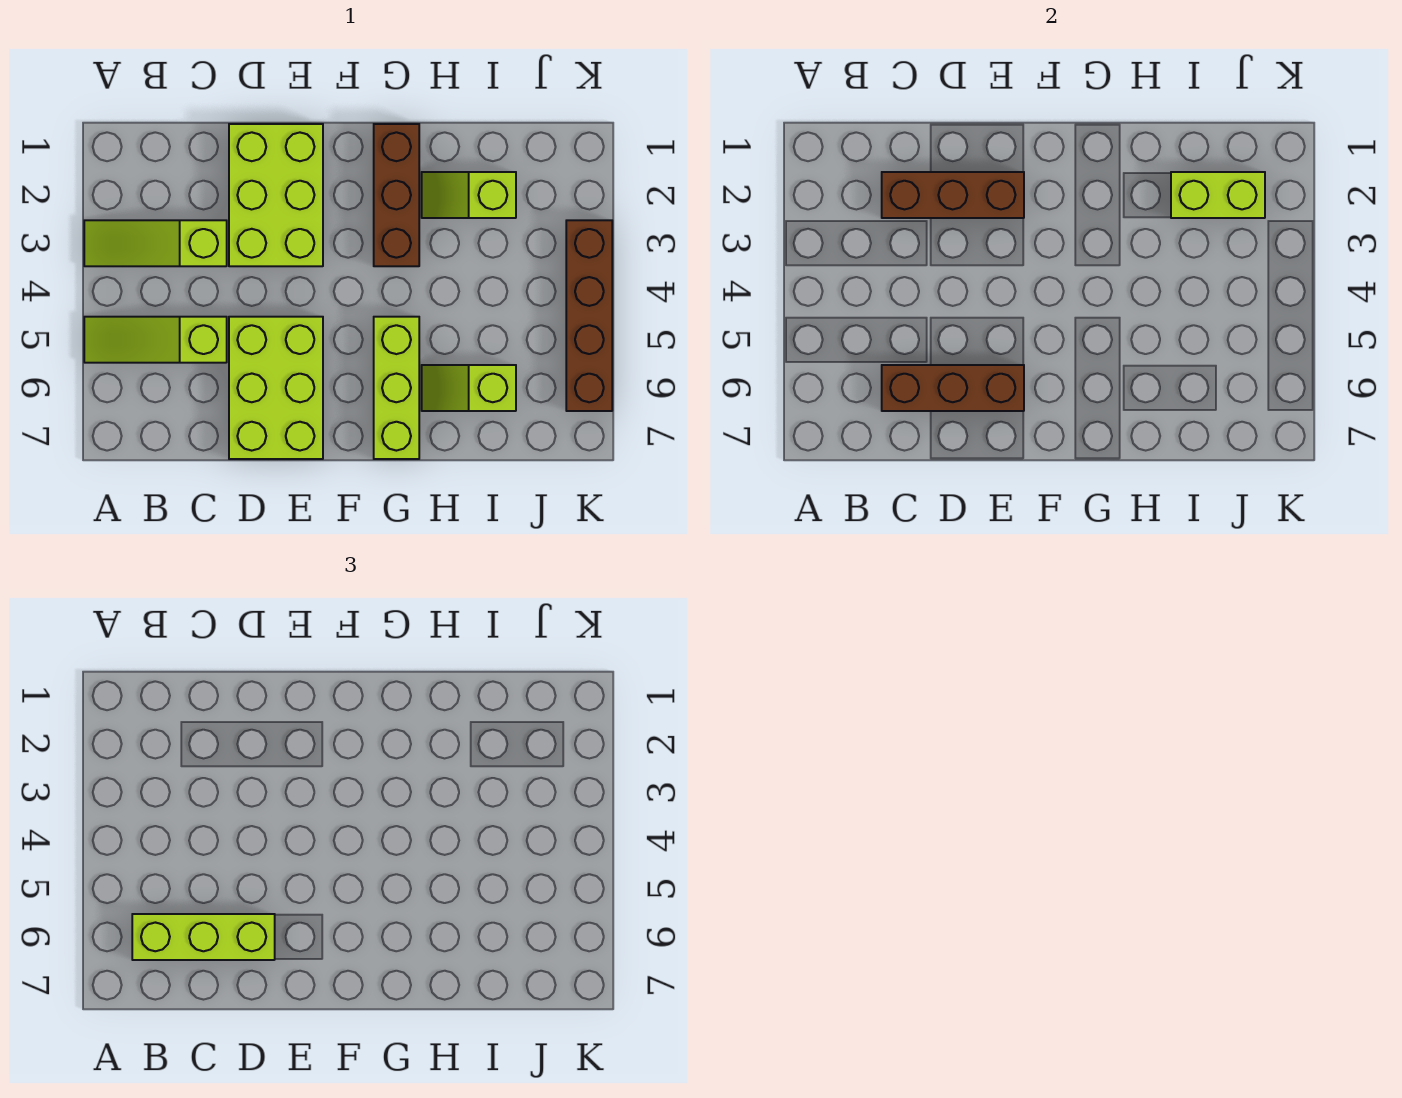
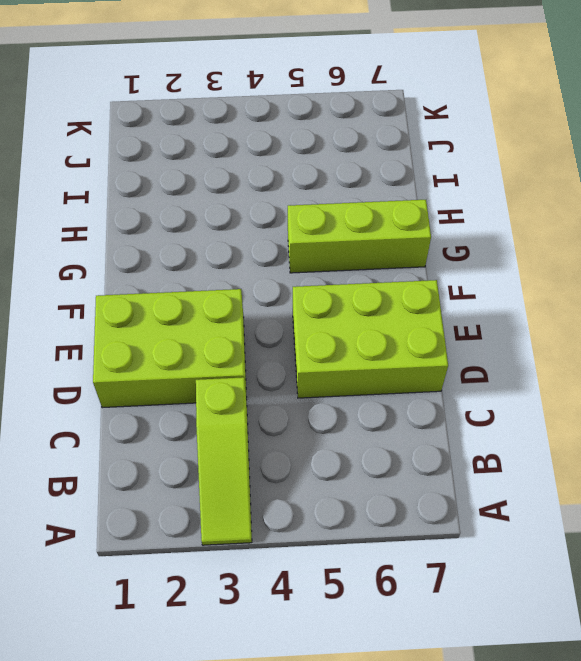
none -> lime 1x3 slope [84,317,227,363]
none -> brown 1x3 brick [374,124,419,266]
none -> lime 1x2 slope [422,172,516,218]

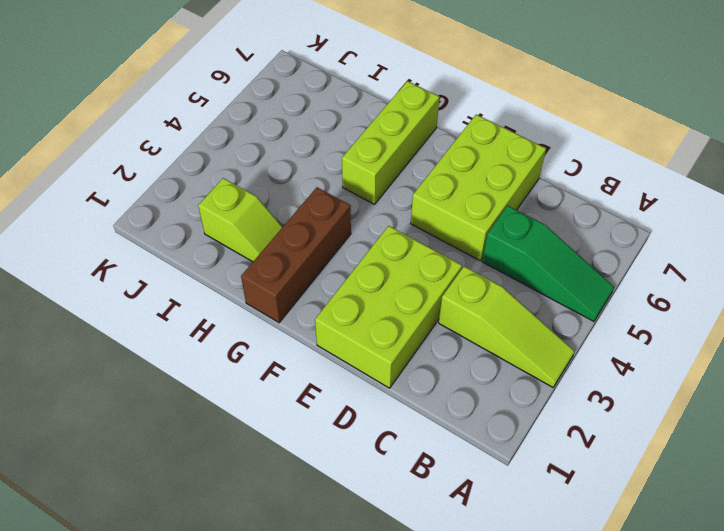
green 1x3 slope [482,206,614,321] -> lime 1x3 slope [84,317,227,363]
none -> lime 1x2 slope [422,365,516,411]
none -> brown 1x4 brick [566,220,612,411]
none -> brown 1x3 brick [882,172,1024,218]

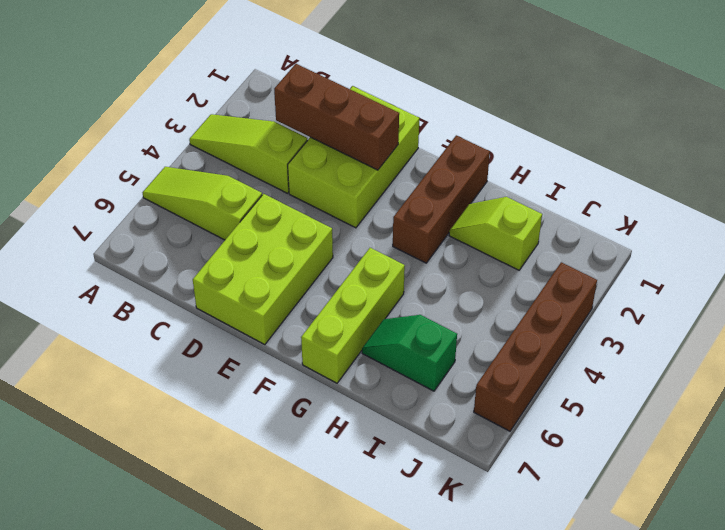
green 1x2 slope [362,315,457,391] -> lime 1x2 slope [422,365,516,411]
none -> brown 1x3 brick [882,365,1024,411]
none -> lime 1x2 brick [1171,172,1265,218]
none -> lime 1x3 brick [132,914,275,960]

